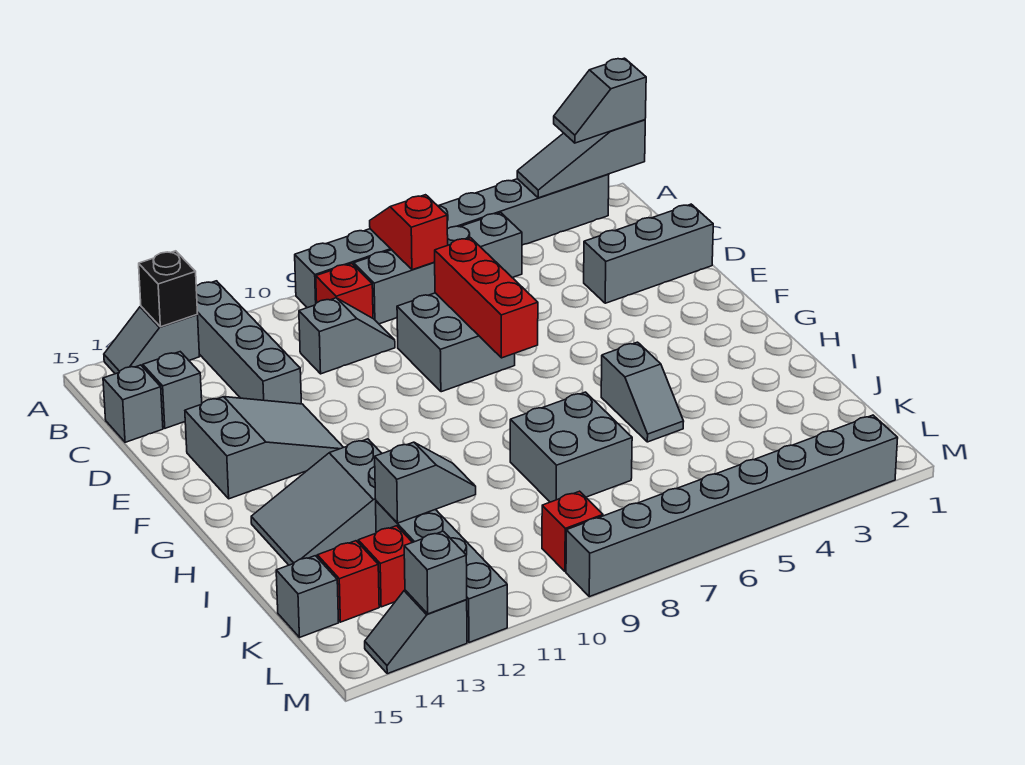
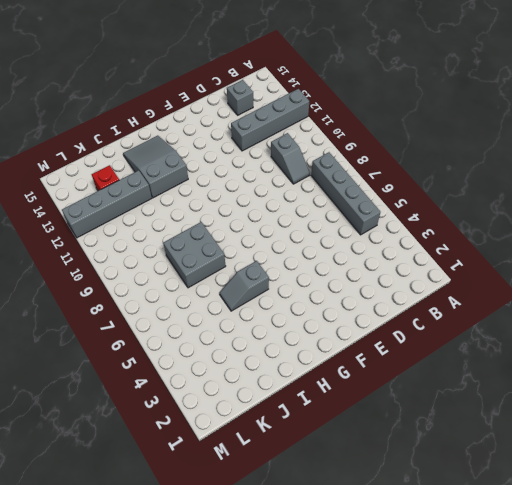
none -> grey 1x8 brick [295,174,609,308]
none -> grey 1x2 slope [104,306,199,374]
none -> red 1x1 brick [316,264,373,318]

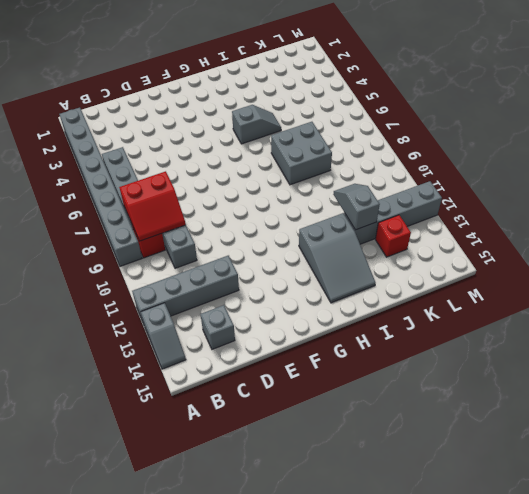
red 2x2 slope [119,171,186,241] -> none
none -> grey 1x1 brick [103,365,163,442]
none -> grey 1x3 brick [584,204,713,303]
none -> grey 2x2 brick [397,293,515,392]

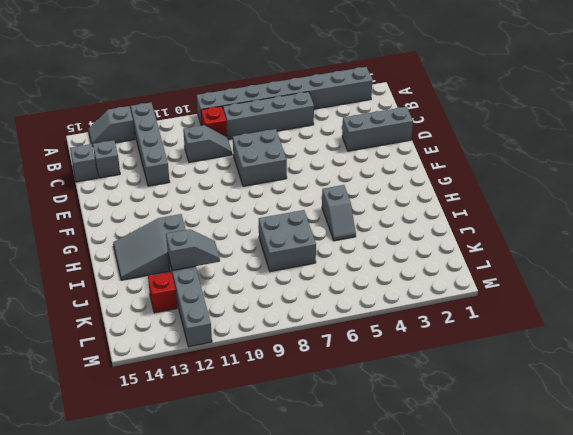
none -> grey 2x3 slope [185,397,343,499]
none -> red 1x1 brick [317,541,379,622]
none -> grey 1x1 brick [276,556,339,638]

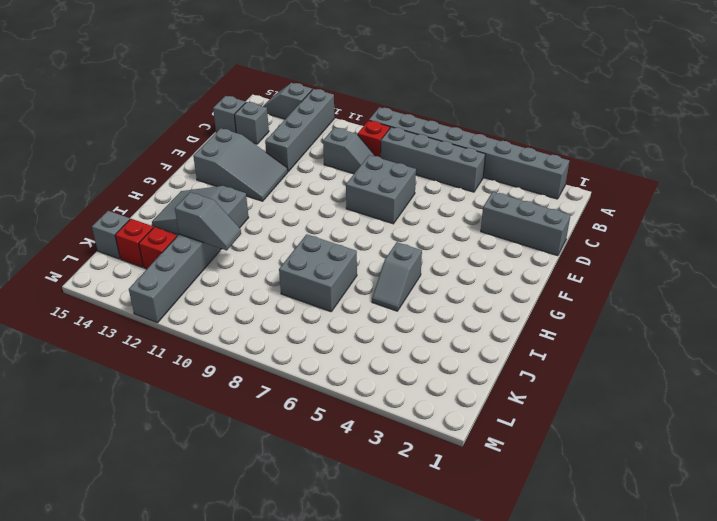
none -> red 1x1 brick [542,491,603,572]
none -> grey 1x8 brick [566,415,898,597]
none -> grey 1x2 slope [365,590,467,674]

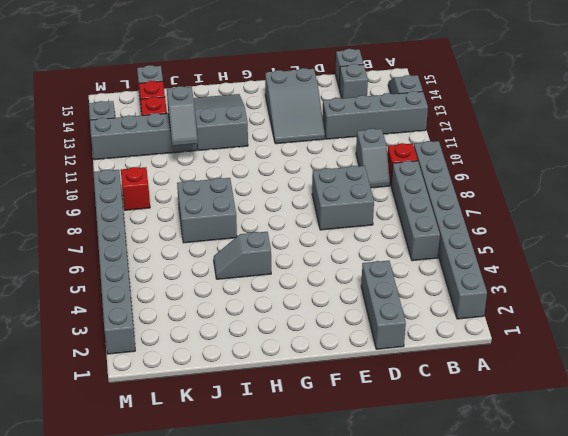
none -> grey 1x3 slope [517,120,645,198]
none -> red 1x2 slope [370,195,448,270]
none -> black 1x1 brick [139,251,198,327]

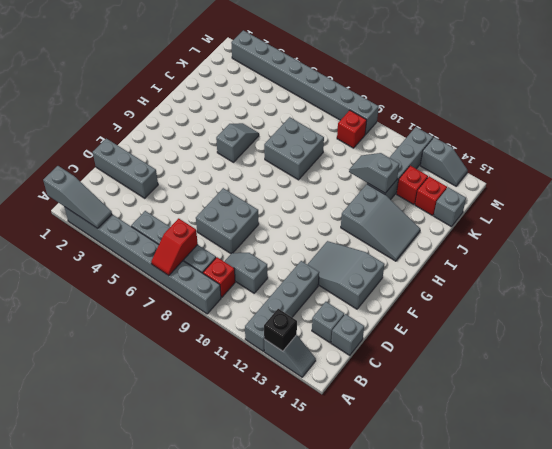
none -> red 1x3 brick [435,238,538,358]
none -> grey 1x1 brick [404,531,467,614]
none -> grey 1x2 slope [554,58,646,143]

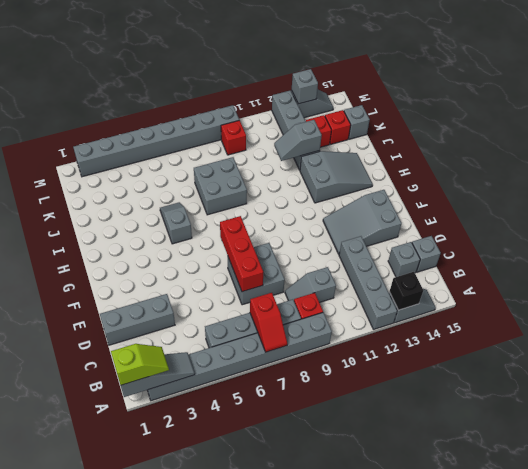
lime 1x2 slope [111,344,169,385] -> grey 1x2 slope [554,58,646,143]

